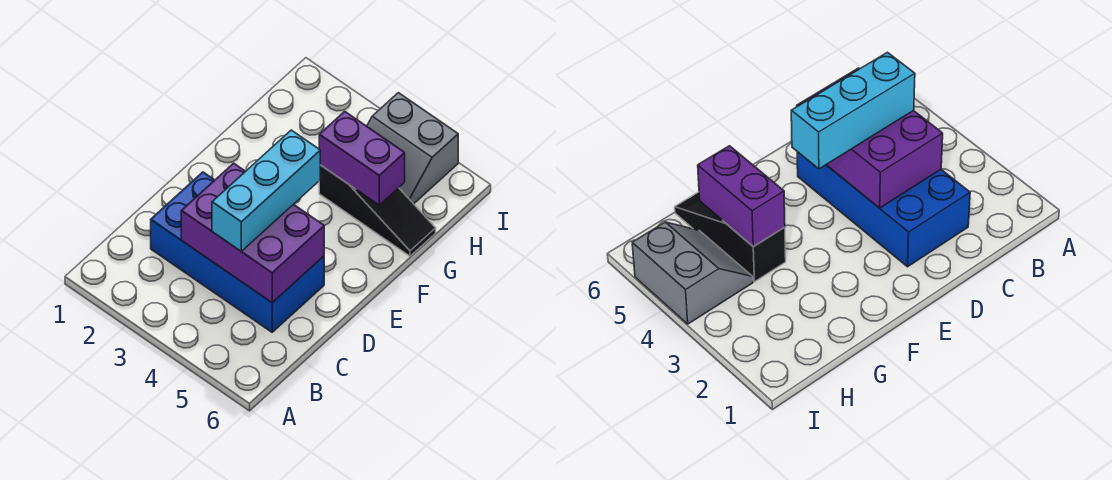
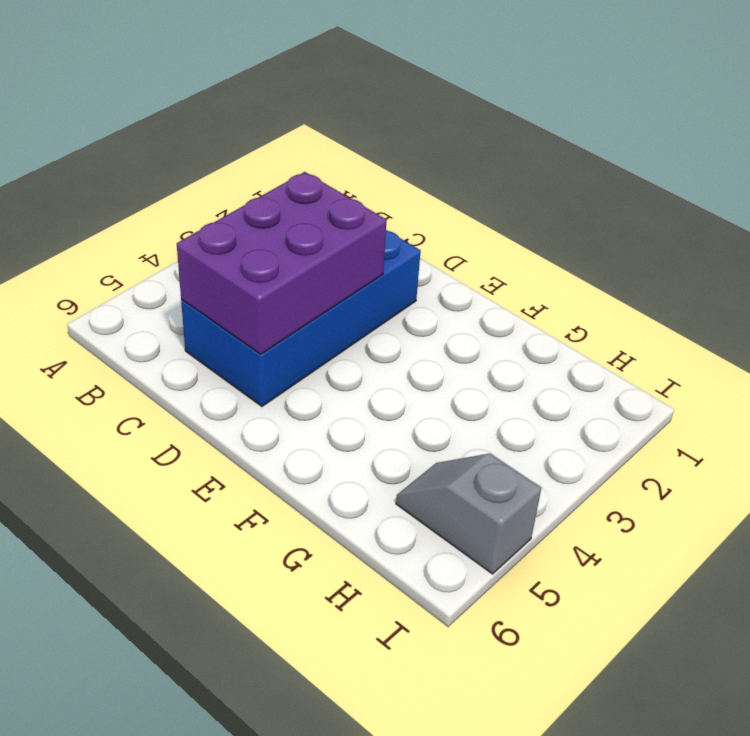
grey 1x2 slope [396,454,541,574] -> grey 2x2 slope [367,93,458,204]
none -> black 1x3 slope [319,165,436,256]
none -> purple 1x2 brick [319,111,405,205]

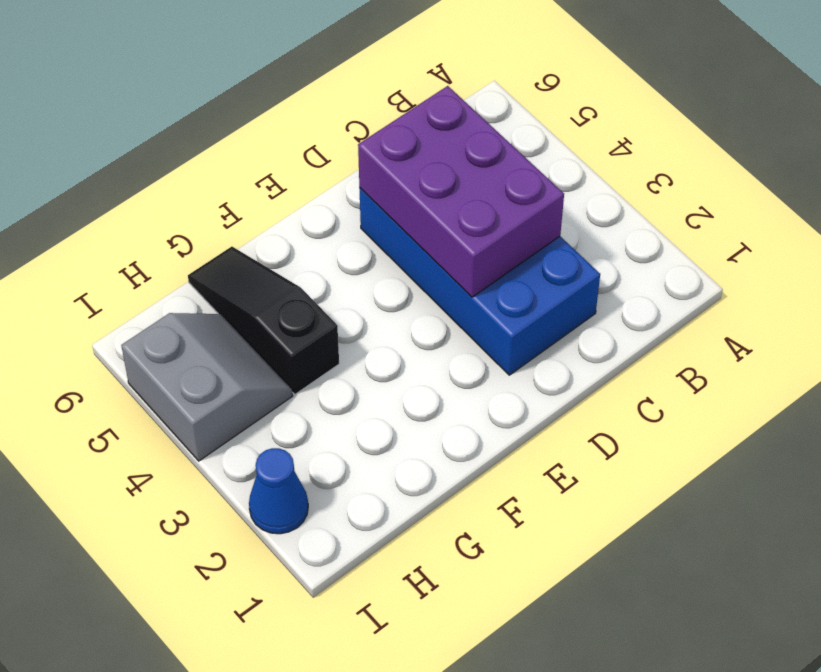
blue 1x1 cone [249,448,308,534] -> none
none -> purple 1x2 brick [319,111,405,205]
none -> cyan 1x3 brick [212,130,320,251]

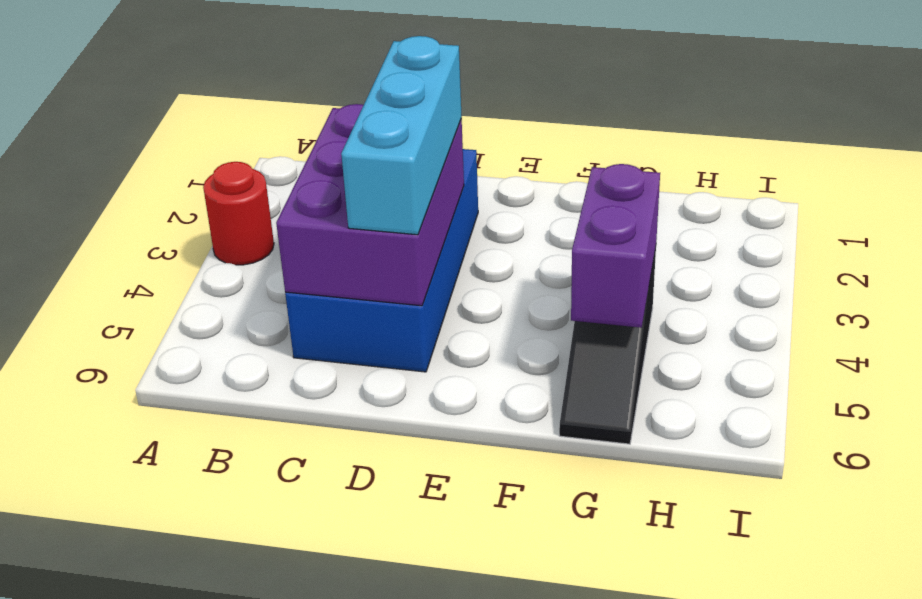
red 1x1 round brick [203,162,274,265] -> none
cyan 1x3 brick [341,36,462,235] -> cyan 1x3 brick turned to [212,130,320,251]
none -> grey 2x2 slope [367,93,458,204]

